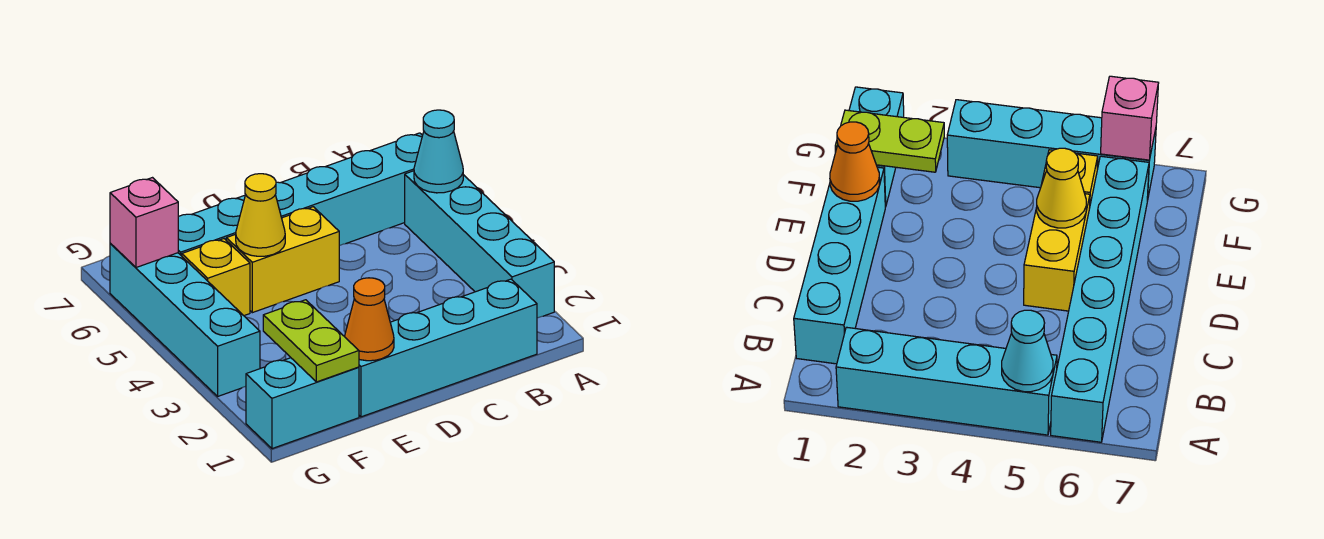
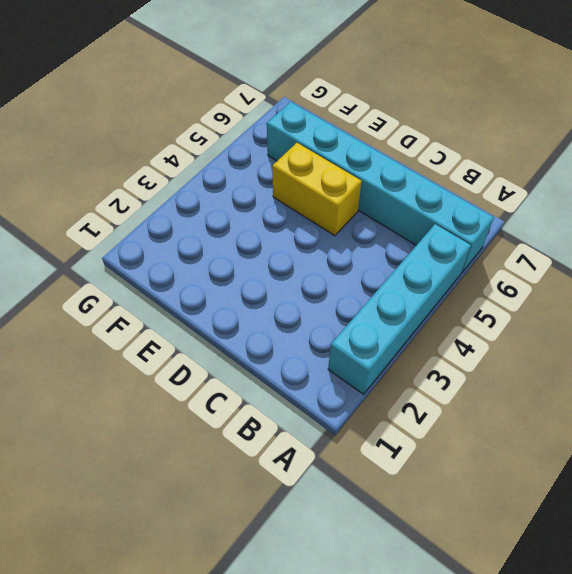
none -> cyan 1x4 brick [359,279,537,417]
none -> cyan 1x2 brick [246,358,359,449]
none -> yellow 1x1 brick [182,239,250,316]

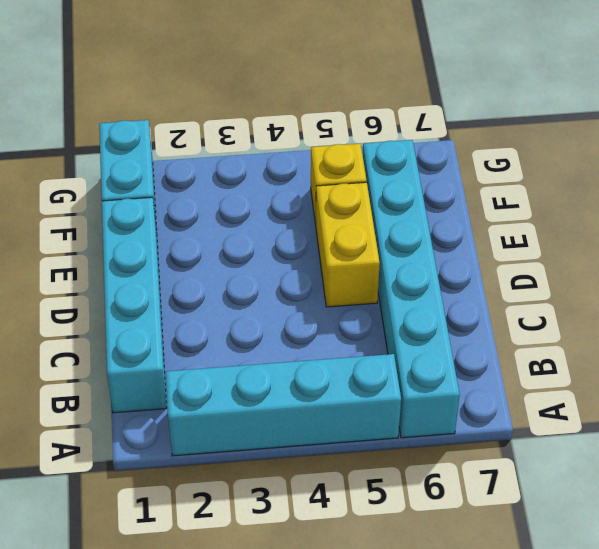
none -> cyan 1x4 brick [110,244,260,396]
none -> cyan 1x1 cone [414,110,463,193]
none -> orange 1x1 cone [345,278,394,361]

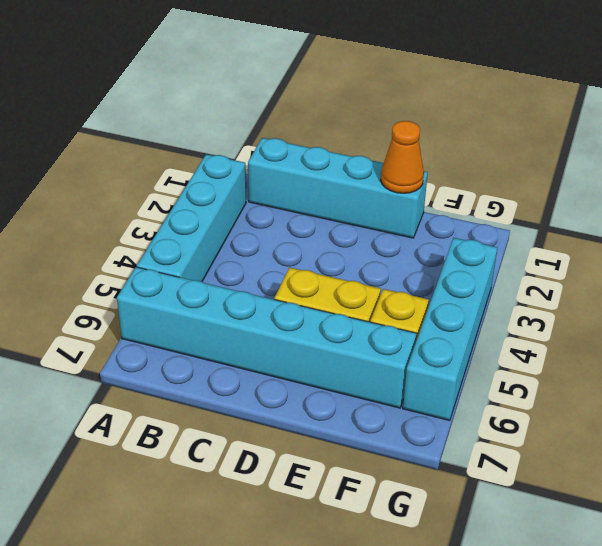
none -> cyan 1x2 brick [246,358,359,449]
none -> cyan 1x1 cone [414,110,463,193]
none -> yellow 1x1 cone [236,174,285,256]

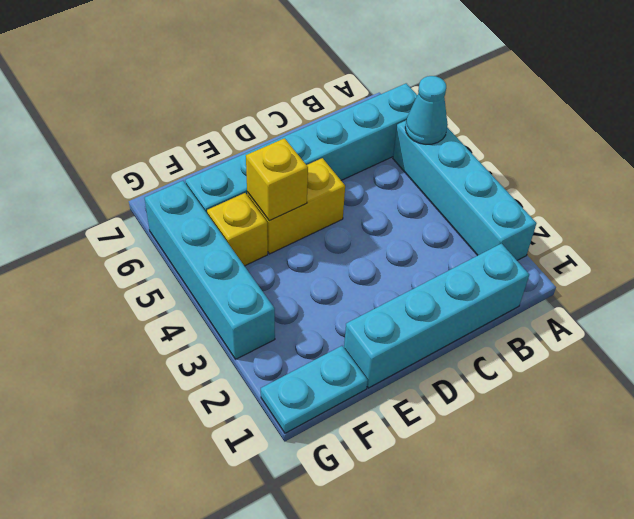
yellow 1x1 brick [246,138,308,221] -> yellow 1x1 cone [236,174,285,256]
cyan 1x2 plate [261,346,368,433] -> cyan 1x2 brick [246,358,359,449]
none -> orange 1x1 cone [345,278,394,361]
none -> lime 1x2 plate [263,300,359,382]
none -> pink 1x1 brick [110,178,178,268]

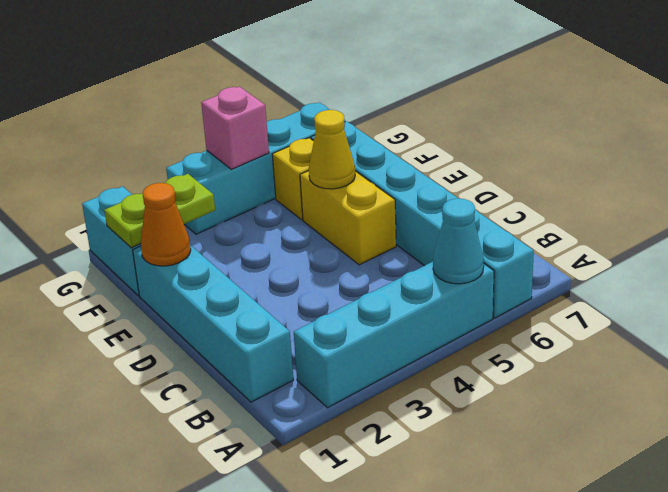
pink 1x1 brick [201,87,269,169] -> pink 1x1 brick moved to [110,178,178,268]

